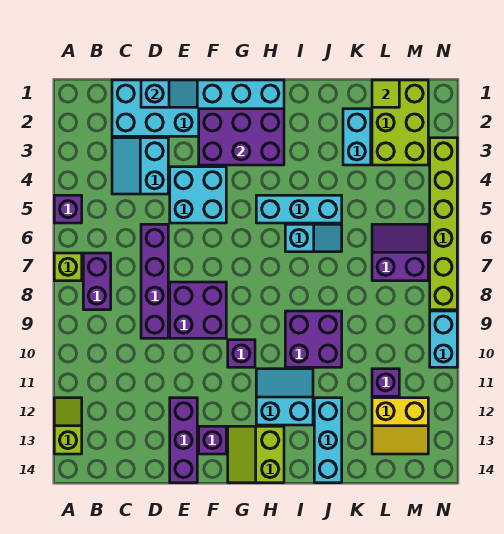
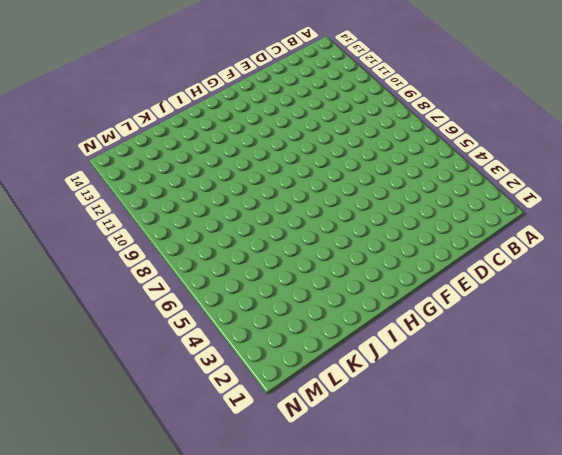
none -> purple 1x1 brick [54,195,82,223]
none -> lime 1x1 brick [54,253,82,281]
none -> lime 1x2 slope [54,398,82,454]

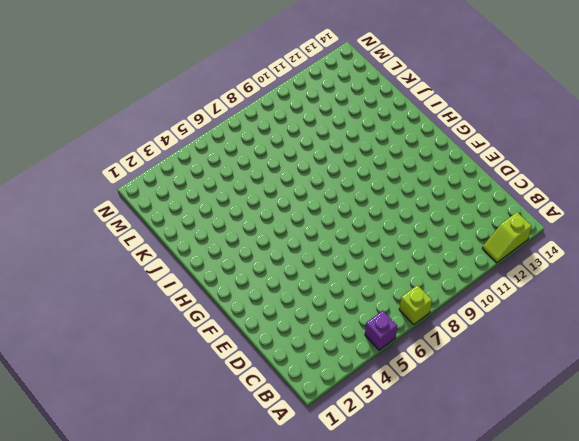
none -> purple 1x2 brick [83,253,111,310]
none -> cyan 2x6 brick [112,80,284,136]
none -> cyan 2x2 slope [112,138,168,194]

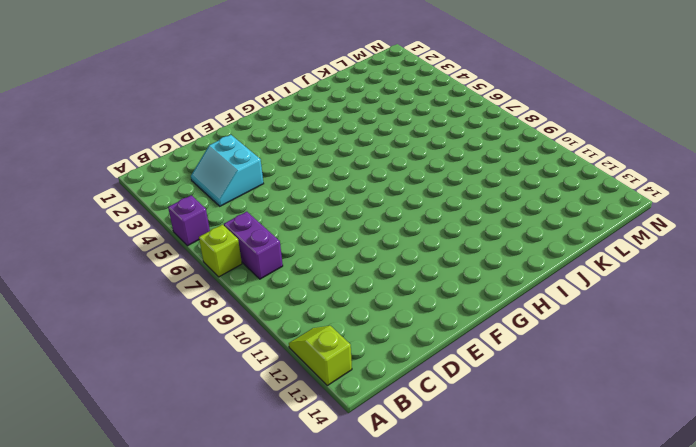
none -> cyan 2x6 brick [112,80,284,136]
none -> purple 1x4 brick [141,224,168,338]
none -> cyan 2x2 brick [170,167,226,223]

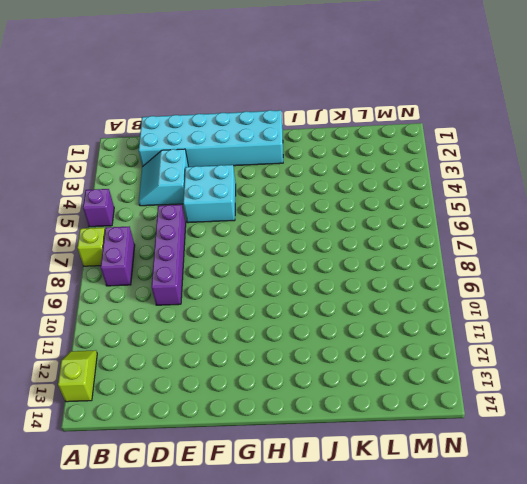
none -> purple 2x2 brick [170,282,226,338]
none -> purple 1x3 brick [170,398,197,483]
none -> purple 1x1 brick [199,426,226,454]

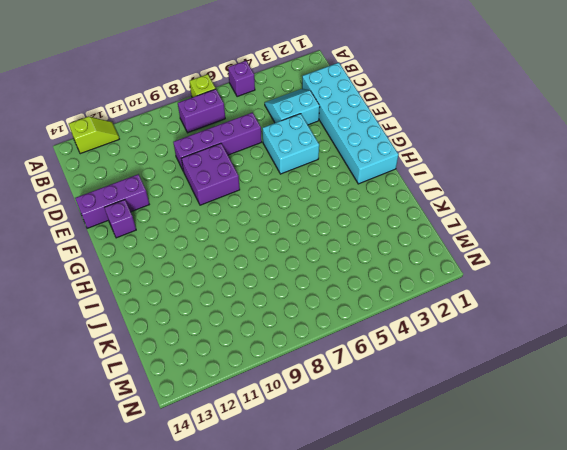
none -> purple 1x1 brick [228,340,255,367]
none -> lime 2x2 slope [228,426,284,483]
none -> cyan 1x3 brick [256,195,342,223]

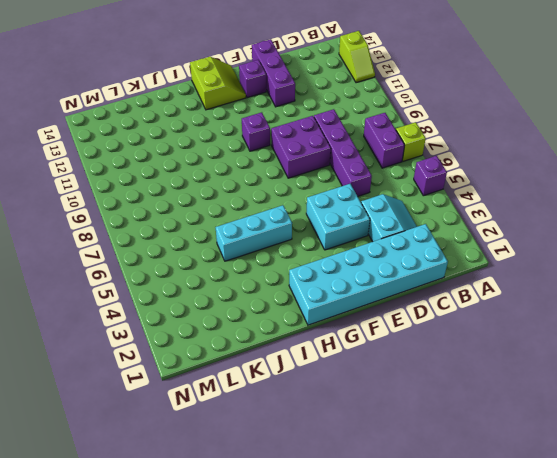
none -> cyan 2x2 slope [256,369,313,425]
none -> cyan 1x2 slope [285,224,342,252]
none -> purple 2x2 brick [285,311,342,367]

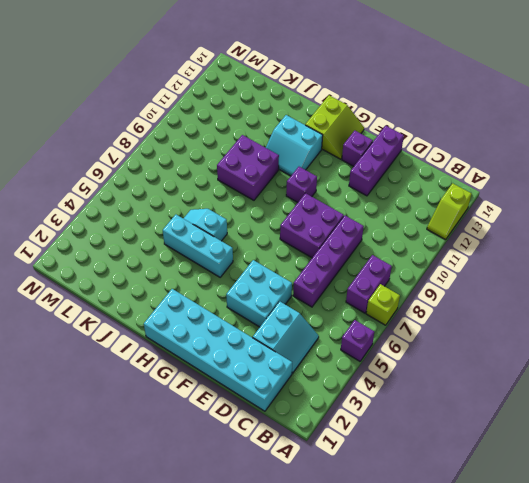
none -> cyan 1x3 brick [314,398,342,483]
none -> cyan 1x2 brick [343,109,371,165]
none -> lime 2x3 brick [372,80,428,165]

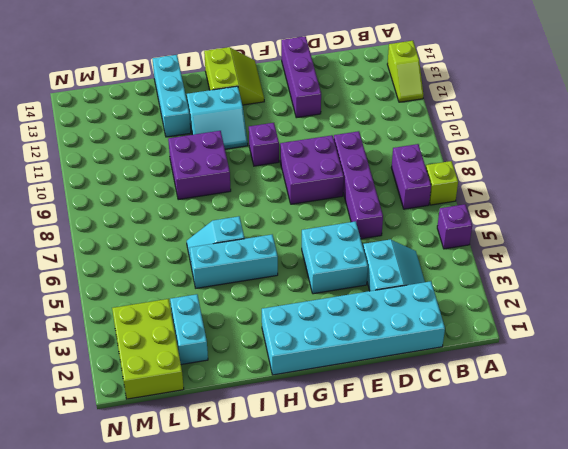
none -> purple 1x1 brick [199,426,226,454]
none -> purple 2x2 slope [372,224,428,281]
none -> purple 1x1 brick [372,369,399,396]

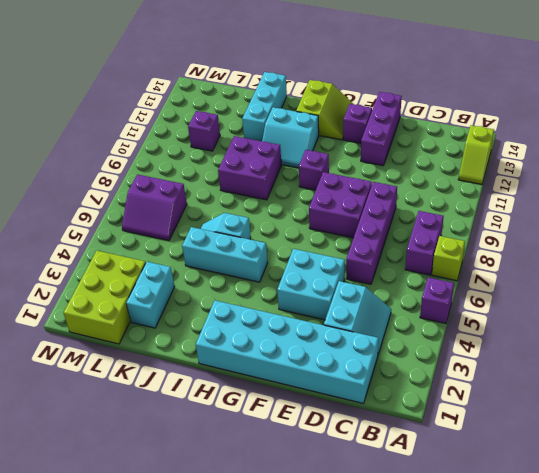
none -> yellow 2x2 slope [372,398,428,454]
none -> lime 1x6 brick [430,138,457,310]
none -> cyan 1x2 brick [430,311,457,367]

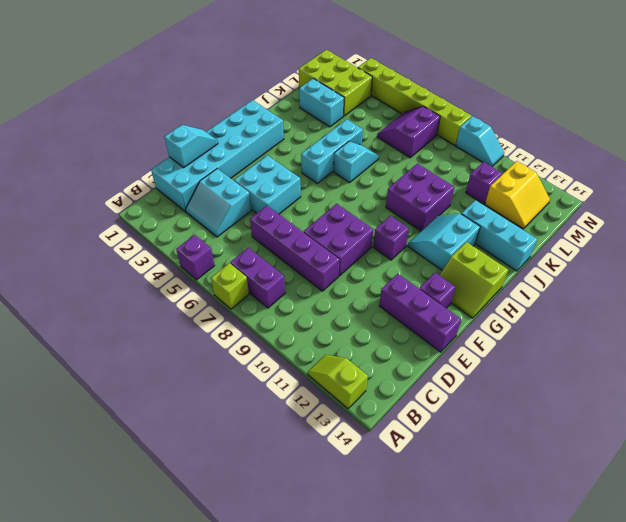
cyan 1x2 slope [456,116,504,166] -> cyan 1x2 brick [430,311,457,367]
none -> purple 2x3 brick [199,109,284,165]
none -> lime 1x1 tile [372,80,399,107]

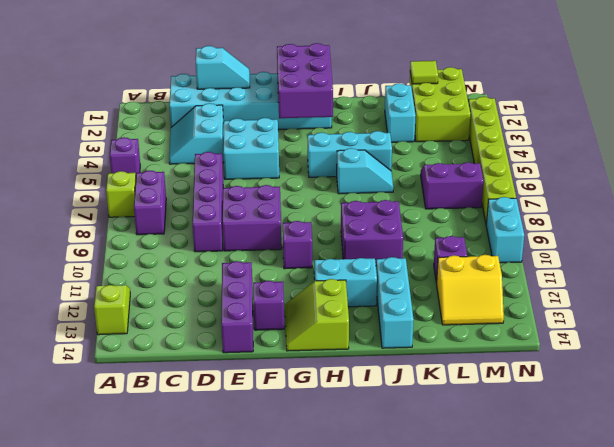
purple 2x3 brick [277,43,333,118] -> purple 2x3 brick turned to [199,109,284,165]

